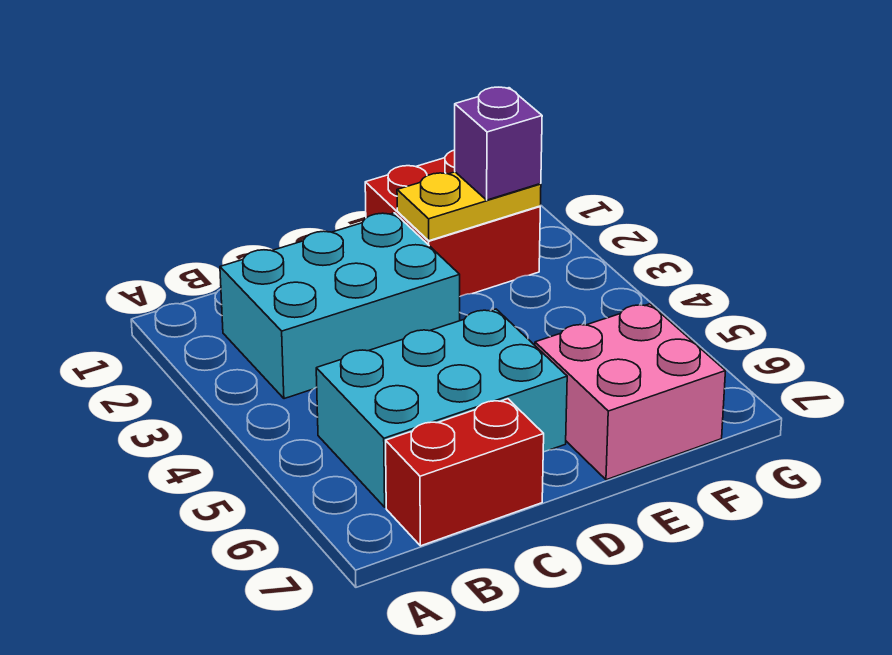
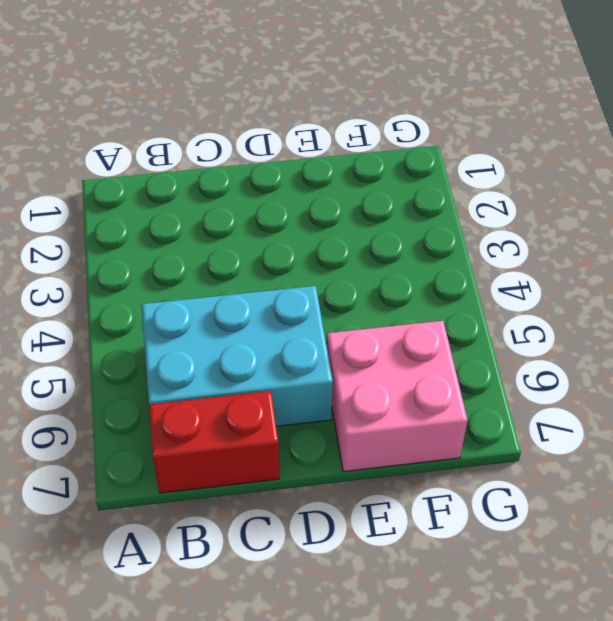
none -> cyan 2x3 brick [220,213,460,399]
none -> red 2x2 brick [365,150,540,296]

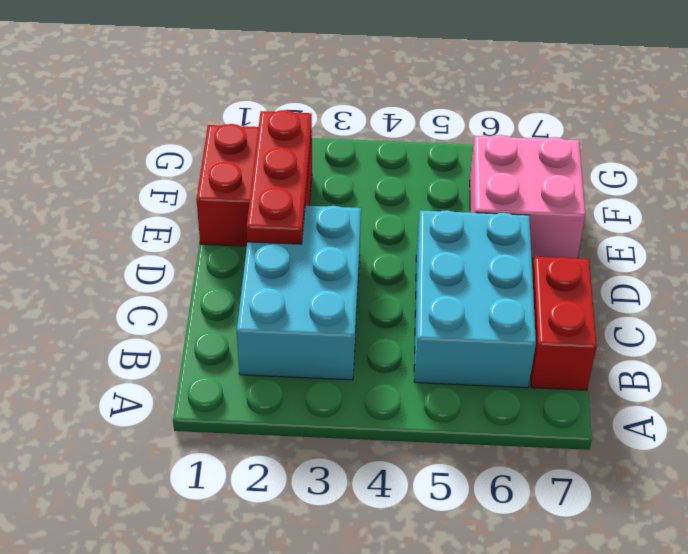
red 1x3 plate [246,110,312,244] -> yellow 1x2 plate [397,172,541,241]
none -> purple 1x1 brick [455,87,542,200]

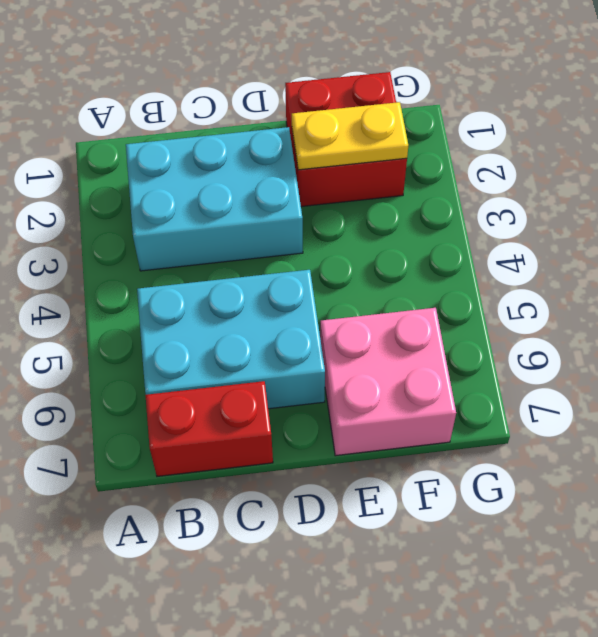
none -> purple 1x1 brick [455,87,542,200]

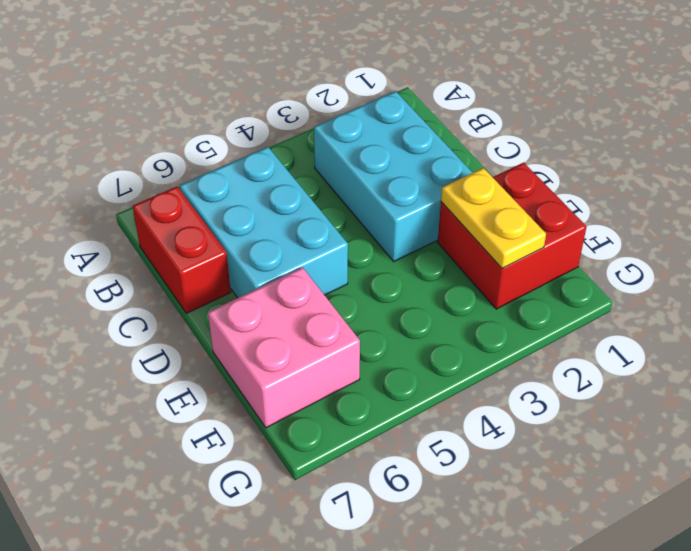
none -> purple 1x1 brick [455,87,542,200]

